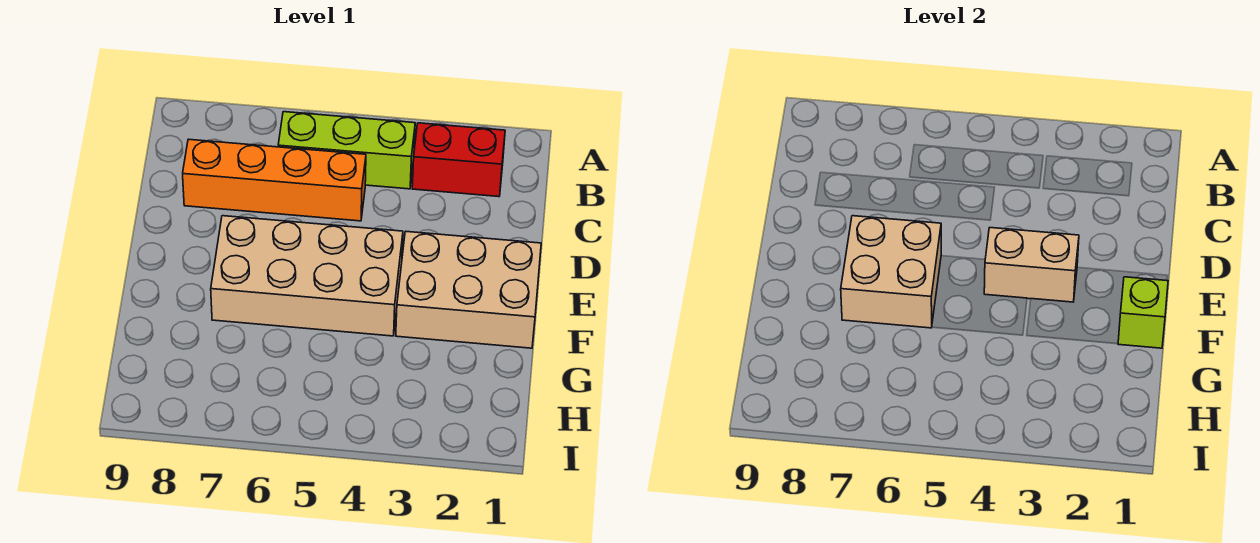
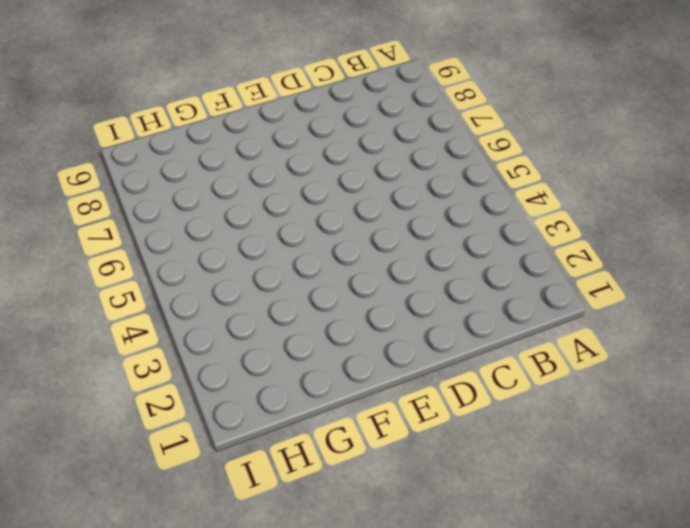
none -> red 1x2 brick [412,123,505,197]
none -> lime 1x3 brick [278,112,415,189]

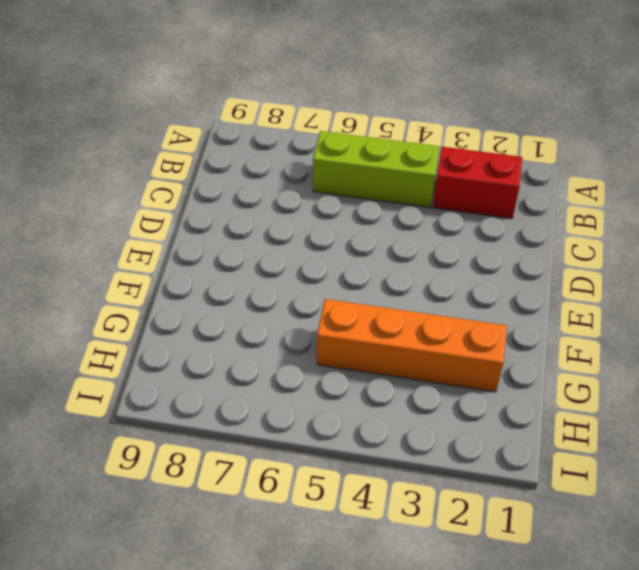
orange 1x4 brick [317,299,507,392] -> orange 1x4 brick moved to [183,139,366,221]
none -> tan 2x3 brick [396,232,541,348]
none -> tan 2x4 brick [211,216,403,336]

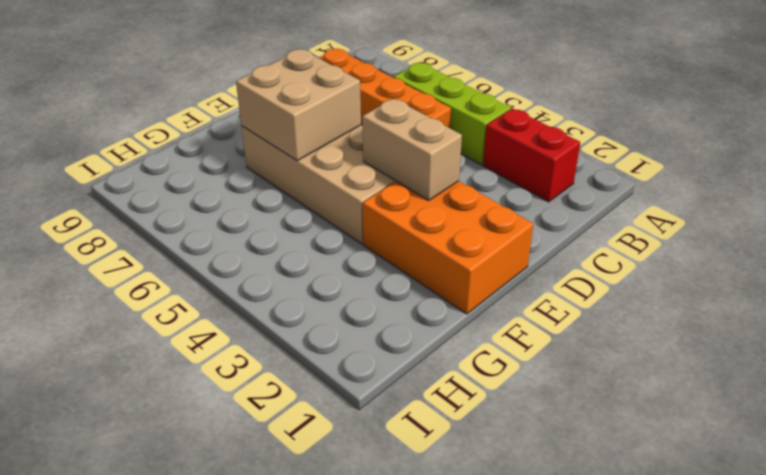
orange 2x3 brick [363,181,533,314] -> tan 2x3 brick [396,232,541,348]
none -> lime 1x1 brick [1118,277,1168,348]

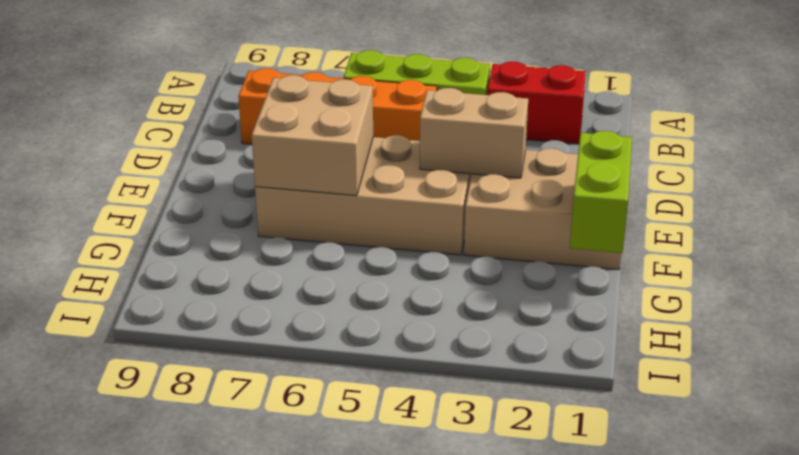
lime 1x2 brick [570,131,632,253] -> lime 1x1 brick [1118,277,1168,348]

